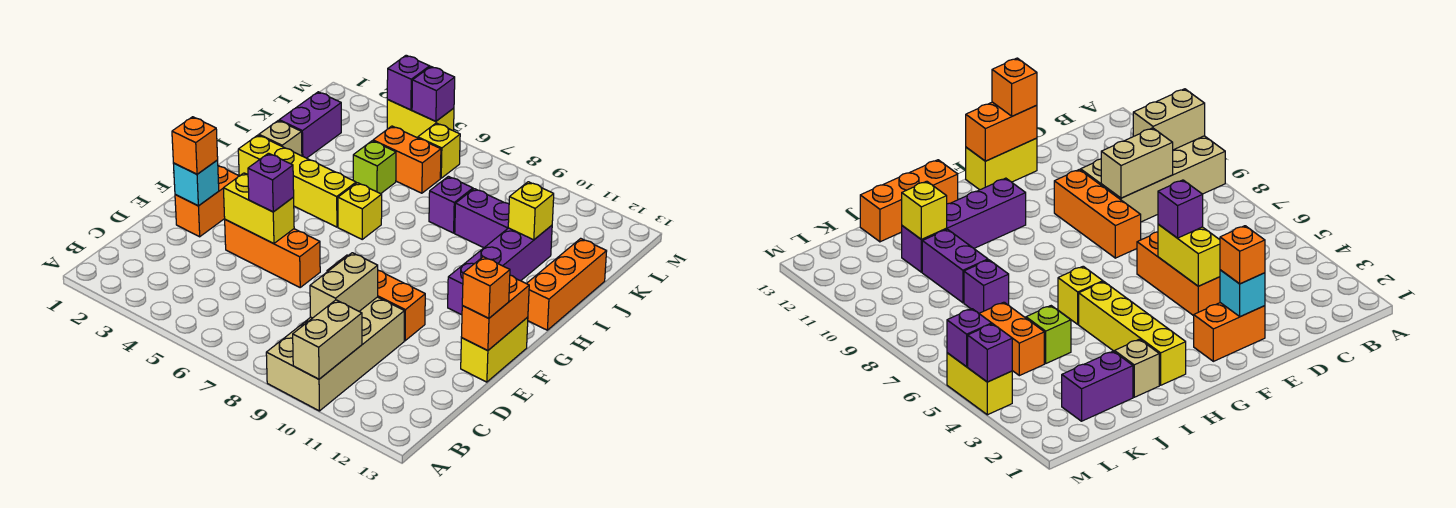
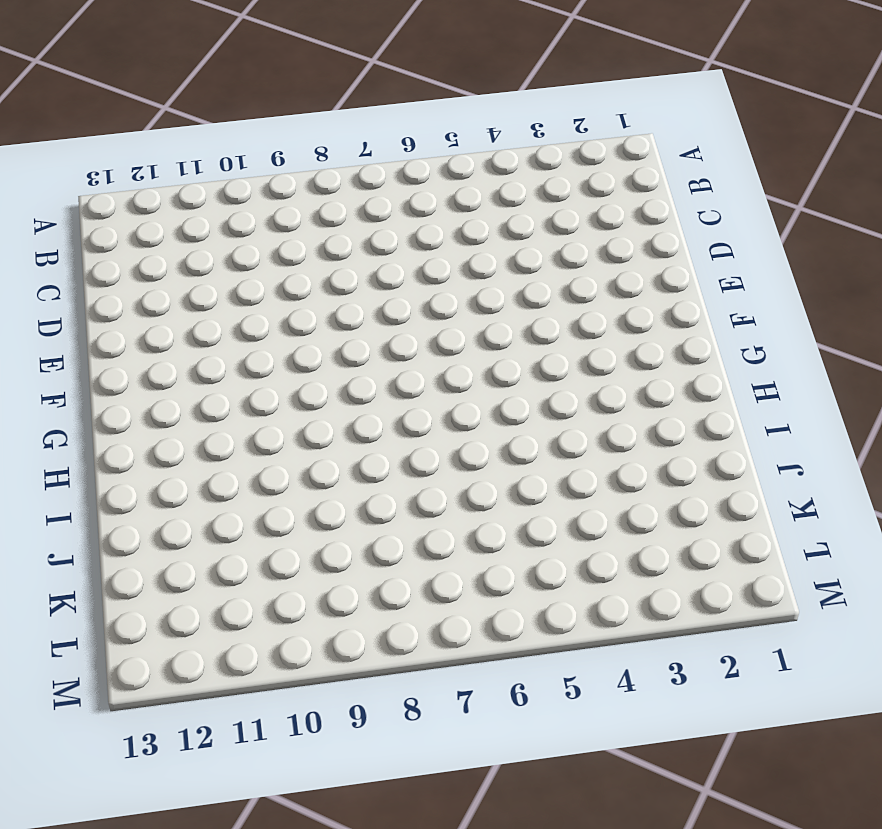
none -> tan 2x4 brick [266,297,404,411]
none -> orange 1x2 brick [175,166,239,237]
none -> orange 1x3 brick [225,220,320,287]

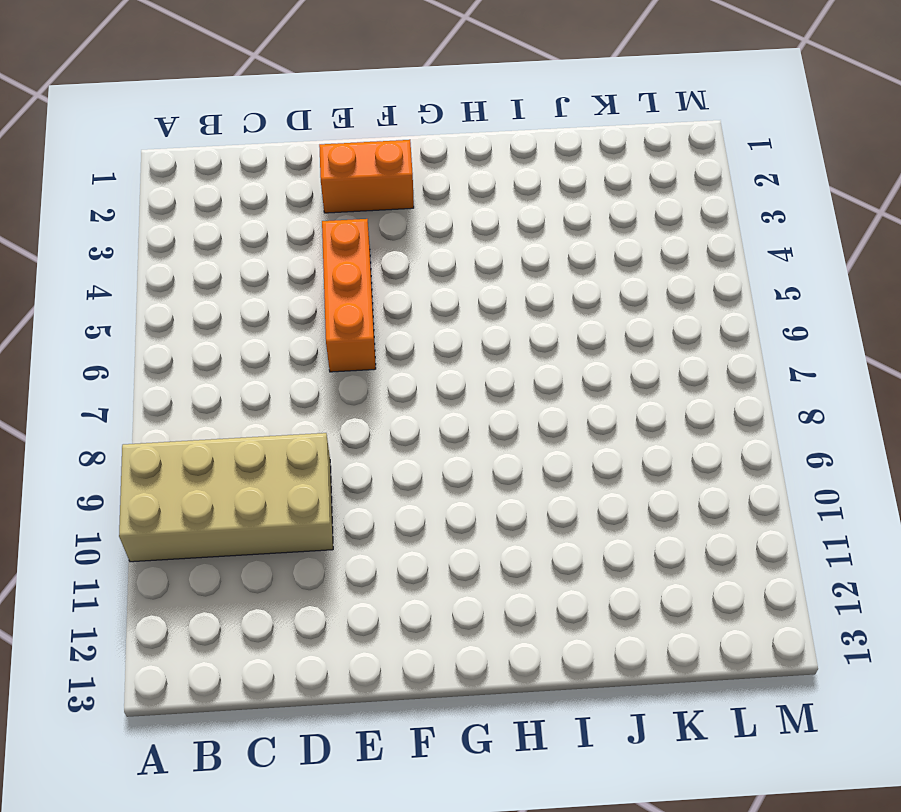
none -> orange 1x3 brick [327,255,425,341]
none -> yellow 1x2 brick [461,317,528,382]
none -> purple 1x4 brick [448,225,552,315]

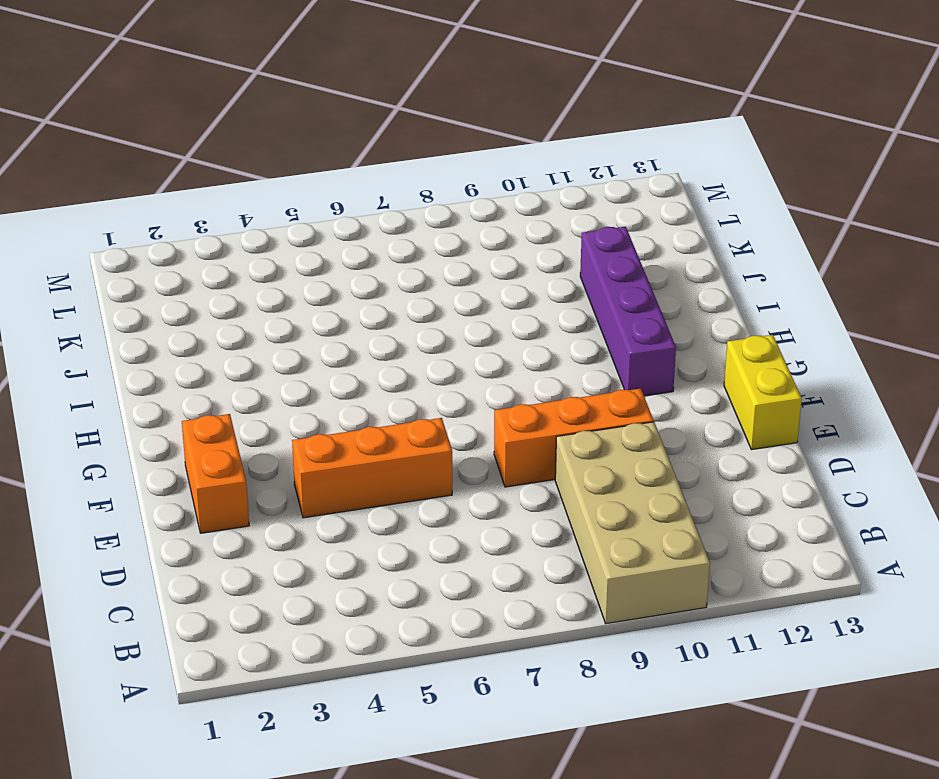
none -> yellow 1x4 brick [238,135,356,227]
none -> yellow 1x1 brick [338,183,382,239]
none -> orange 1x3 brick [526,238,607,330]

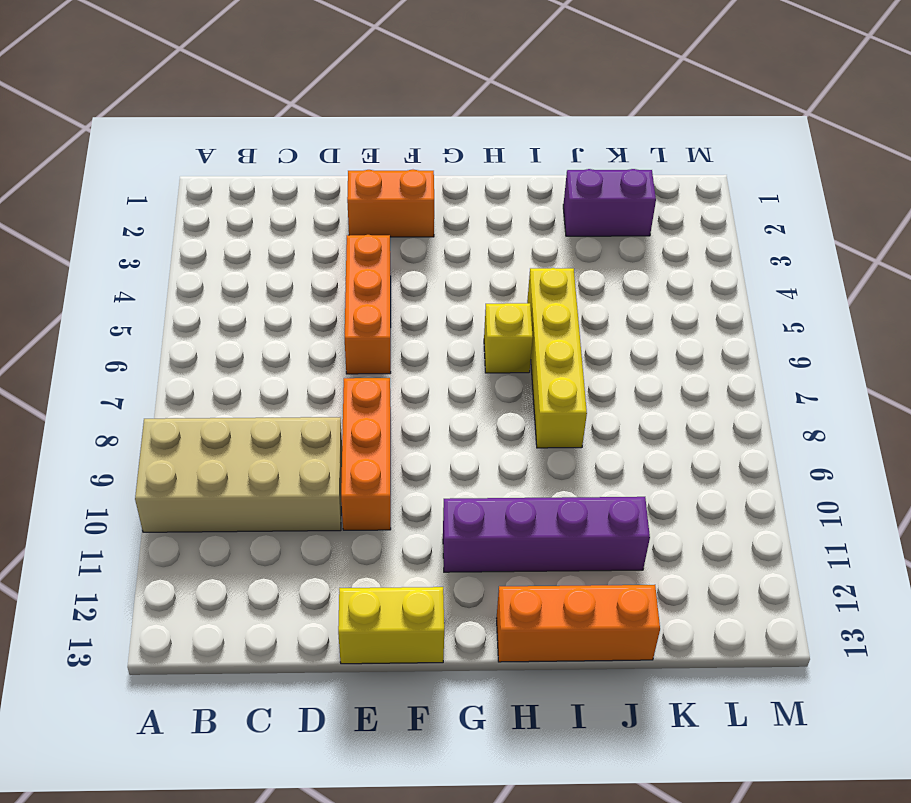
yellow 1x4 brick [527,268,587,448] -> yellow 1x4 brick moved to [238,135,356,227]
none -> tan 1x1 brick [259,121,302,156]
none -> lime 1x1 brick [353,141,396,194]
none -> purple 1x1 brick [429,176,473,233]

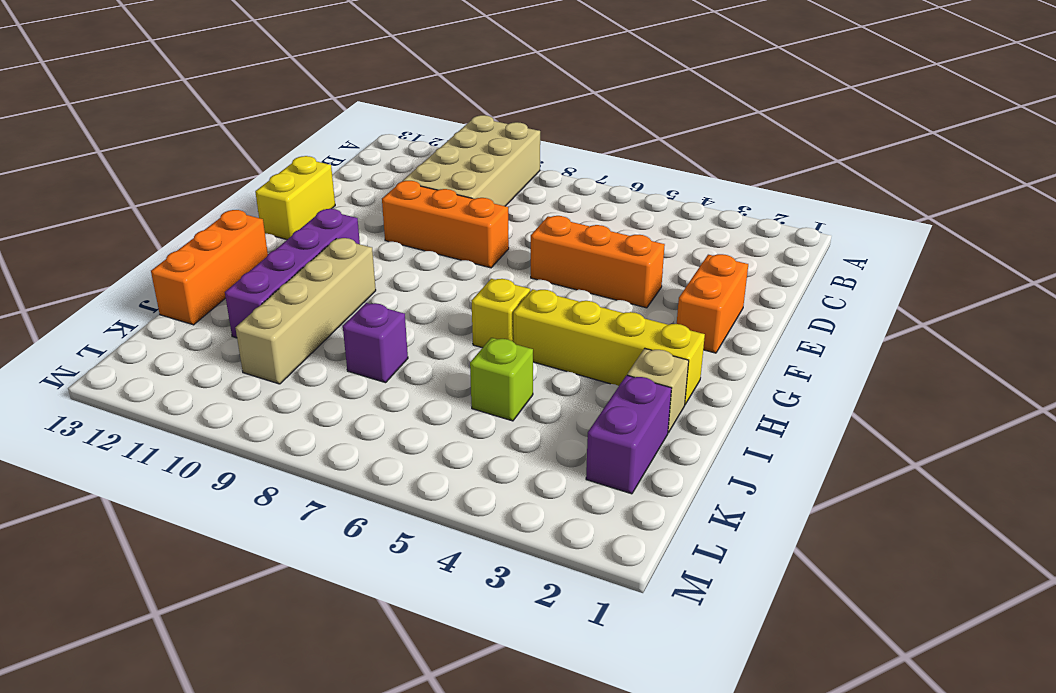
tan 1x4 brick [235,238,376,384] -> purple 1x2 brick [455,189,509,248]
none -> orange 1x2 brick [373,126,441,193]
none -> yellow 1x1 brick [418,123,460,178]
none -> yellow 1x2 brick [387,100,454,138]

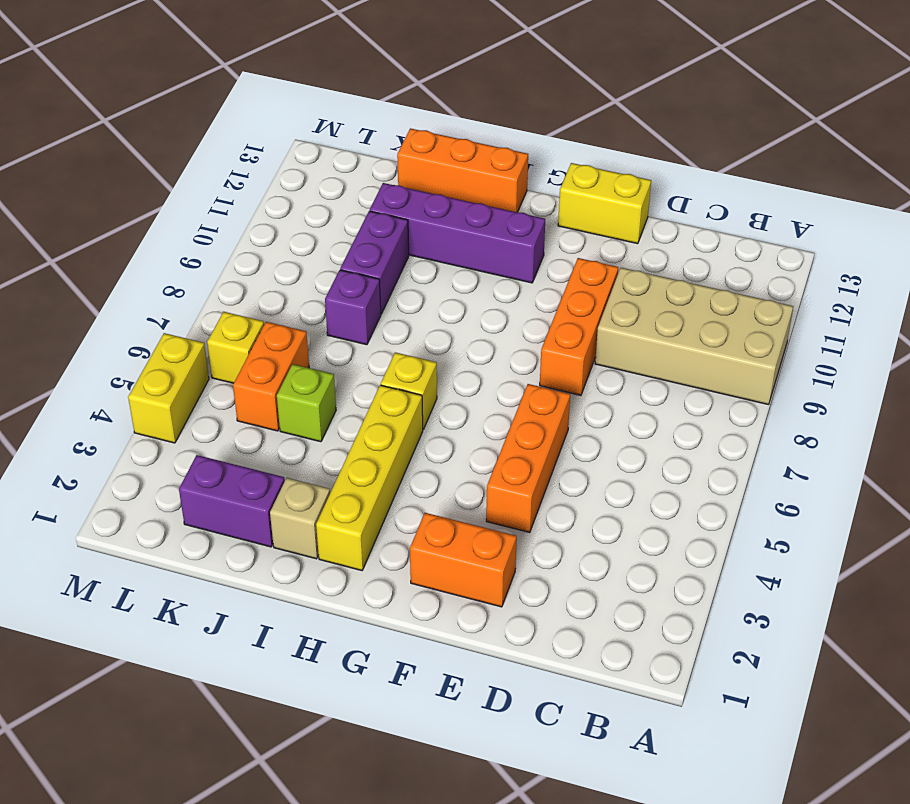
none -> tan 1x2 brick [293,300,362,379]
none -> tan 1x2 brick [310,253,378,318]
none -> cyan 1x1 brick [173,160,219,206]

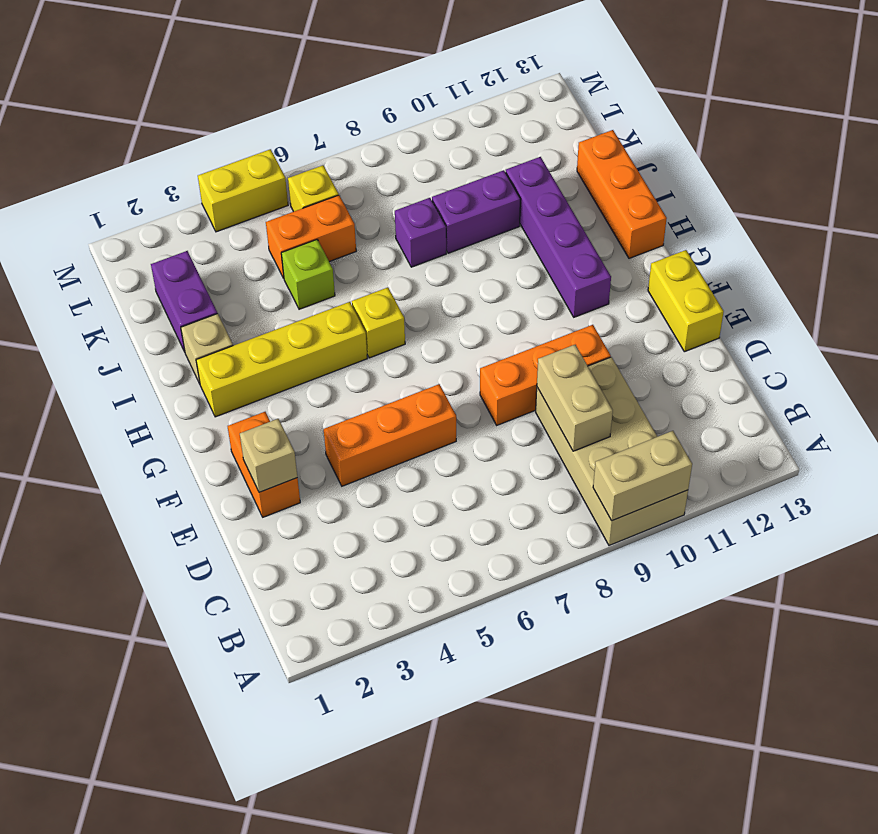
tan 1x2 brick [593,431,692,521] -> tan 1x2 brick turned to [293,300,362,379]
tan 1x1 brick [240,419,297,492] -> cyan 1x1 brick [173,160,219,206]
none -> yellow 1x2 brick [223,173,294,244]
none -> orange 1x2 brick [461,275,529,351]
none -> yellow 1x1 brick [508,182,554,240]

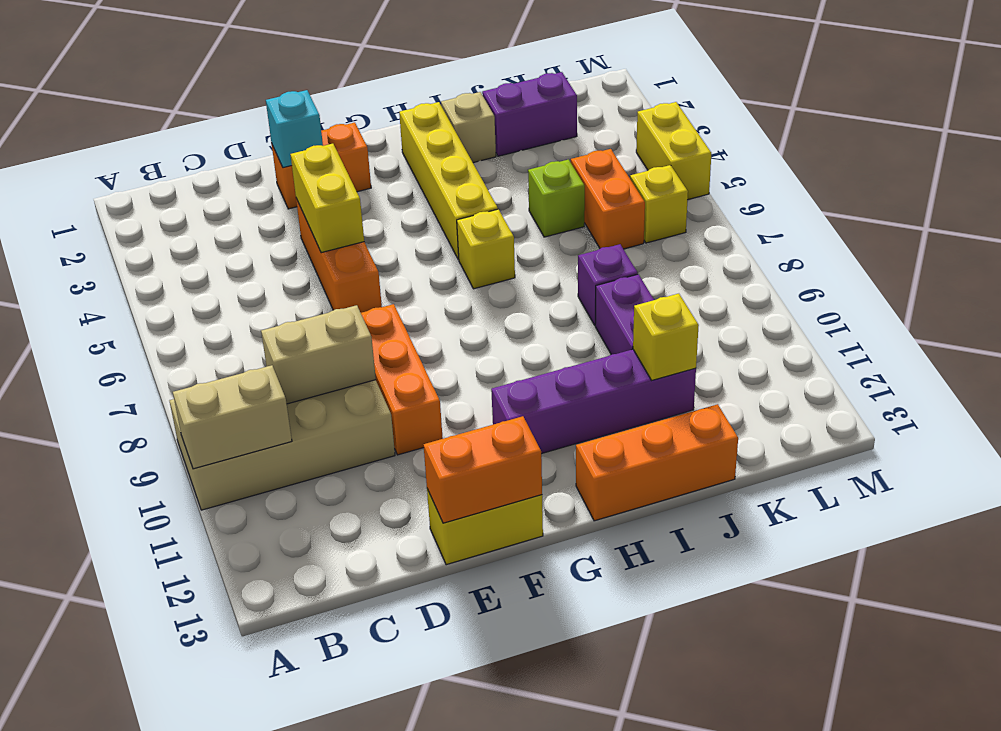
none -> purple 1x1 brick [387,55,430,110]
none -> purple 1x1 brick [412,67,455,121]
none -> orange 1x1 brick [172,117,218,174]

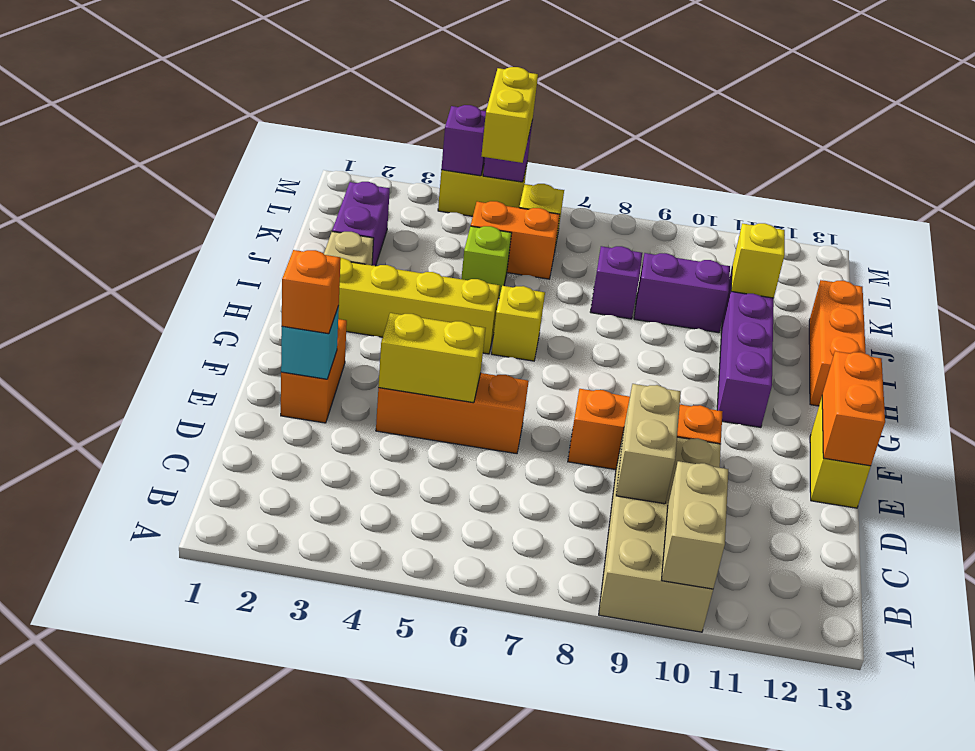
yellow 1x2 brick [481,67,538,163] -> none
none -> purple 1x1 brick [248,153,294,212]
none -> orange 1x1 brick [462,257,510,318]

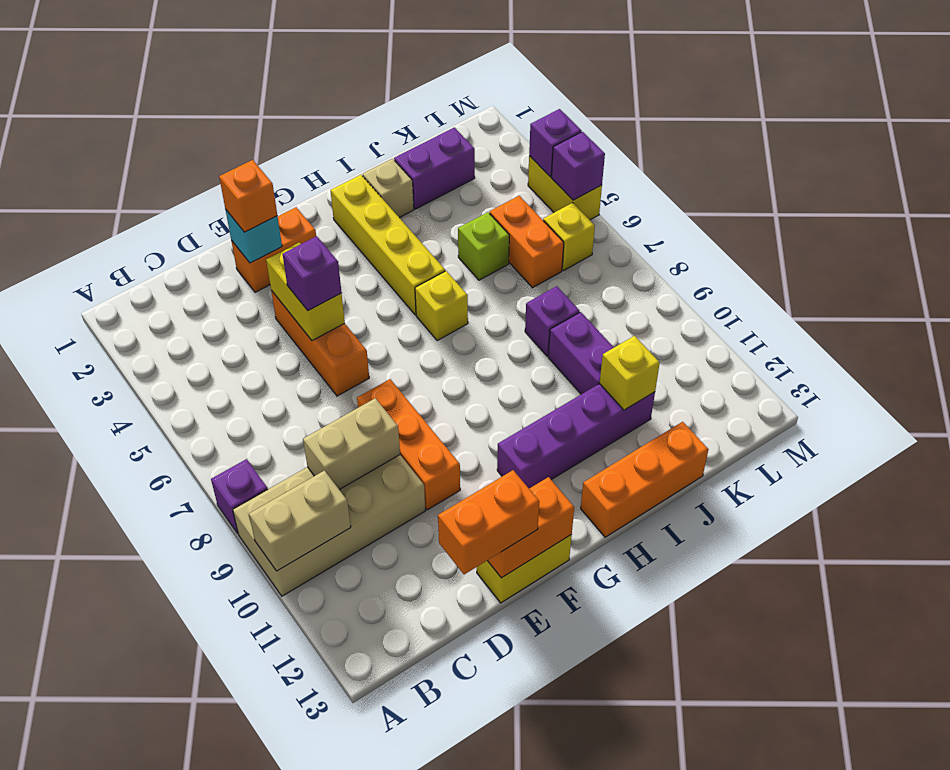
purple 1x1 brick [211,459,268,534] -> none
orange 1x2 brick [438,470,539,574] -> orange 1x1 brick [462,257,510,318]

